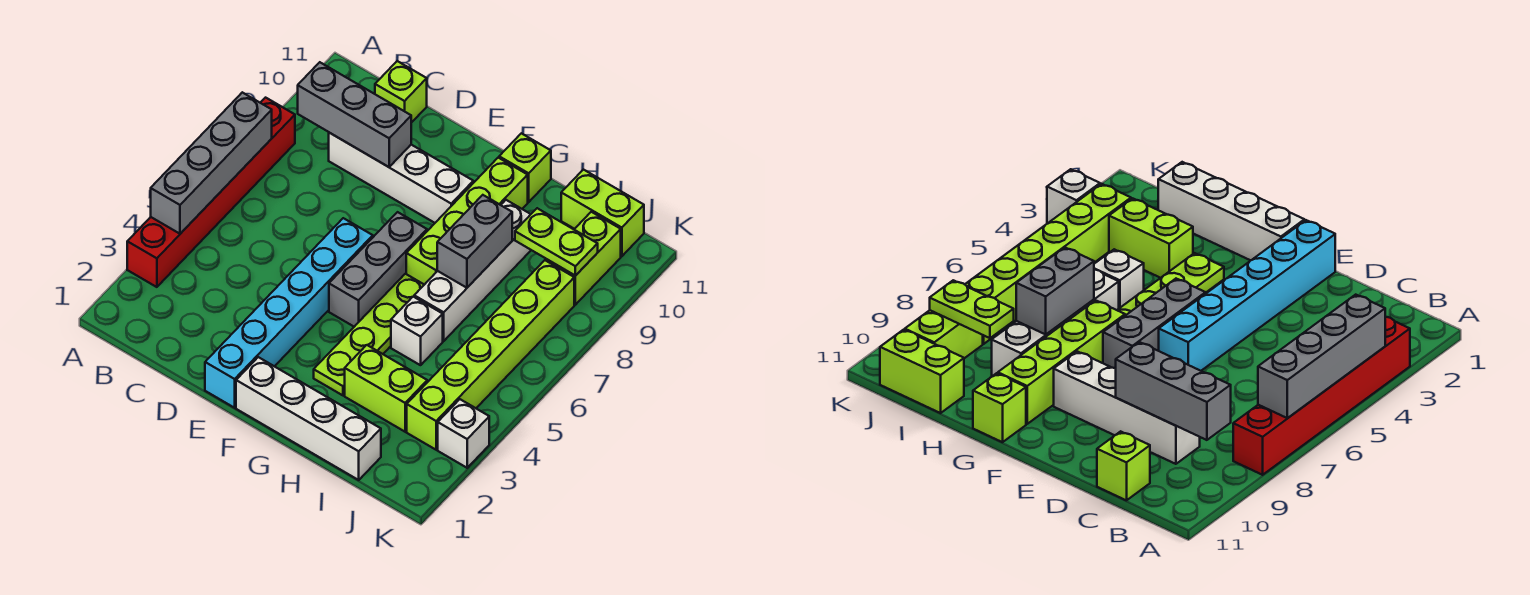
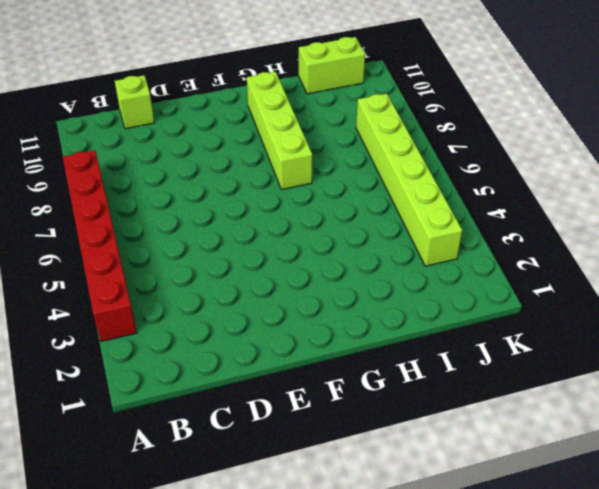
none -> white 1x4 brick [329,133,473,223]
none -> cyan 1x6 brick [205,218,373,408]
none -> white 1x4 brick [236,357,381,480]

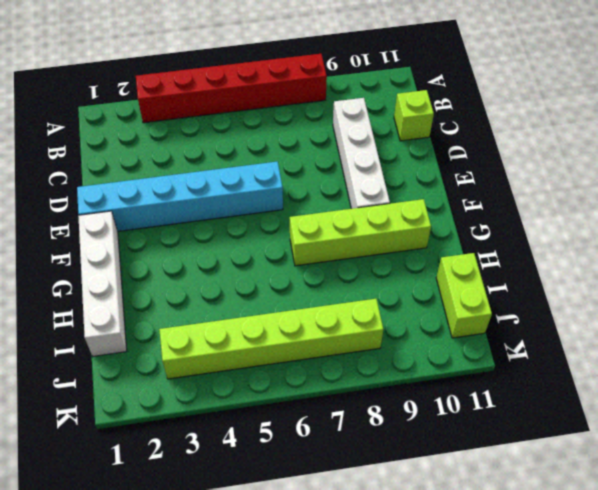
none -> grey 1x3 brick [329,212,427,327]
none -> lime 1x4 plate [314,274,424,395]
none -> lime 1x1 brick [499,133,551,202]

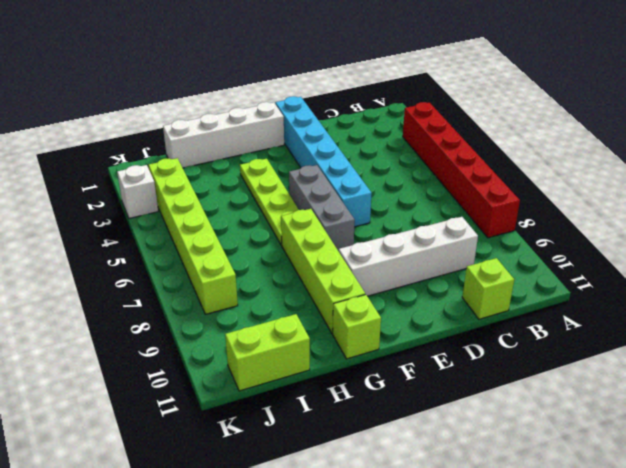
none -> lime 1x2 brick [345,345,427,432]
none -> white 1x1 brick [391,297,443,365]
none -> white 1x4 brick [414,200,531,341]

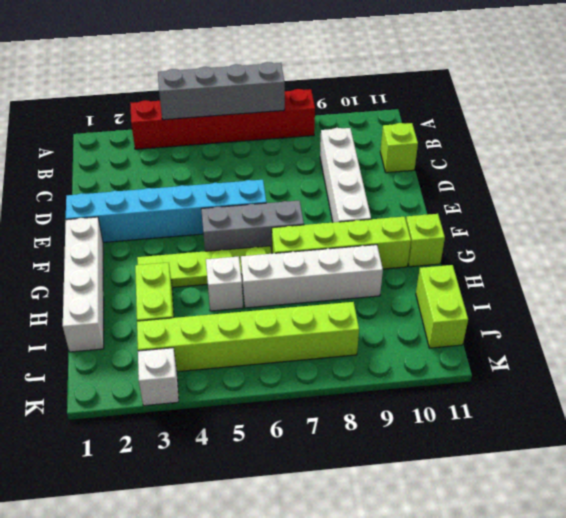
none -> lime 1x2 brick [546,212,621,305]
none -> grey 1x3 brick [298,62,411,167]
none -> grey 1x2 brick [437,195,512,288]

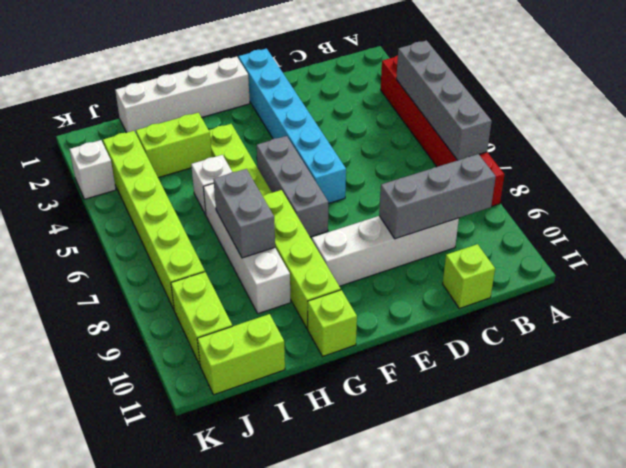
none -> lime 1x2 plate [515,208,598,276]

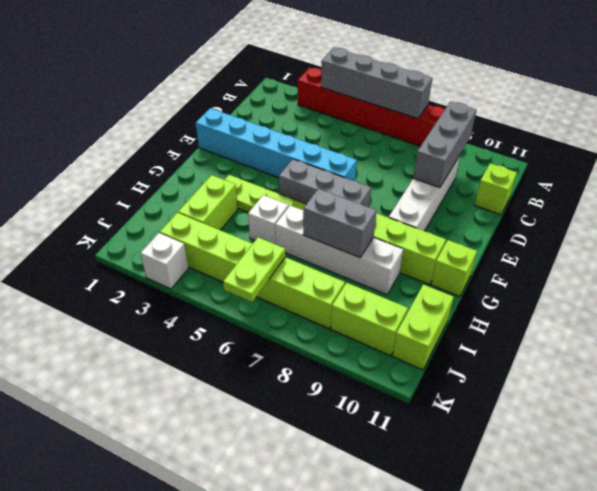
lime 1x2 plate [223,237,285,302] -> lime 1x2 plate moved to [515,208,598,276]
none -> white 1x4 brick [236,357,381,480]

